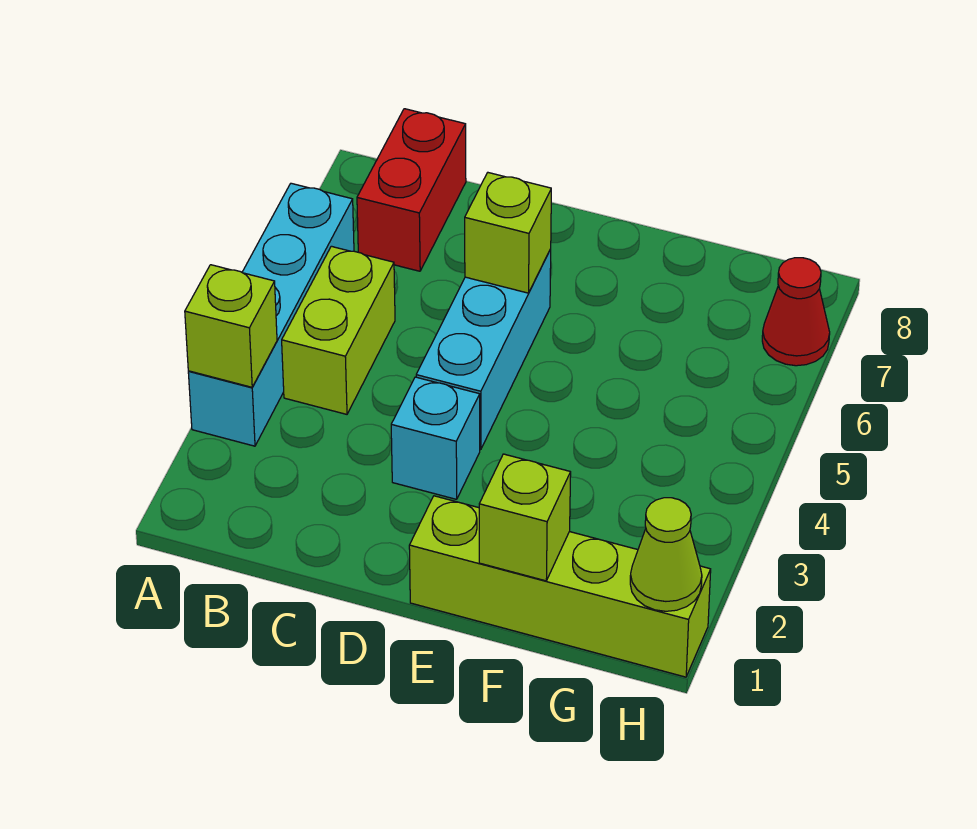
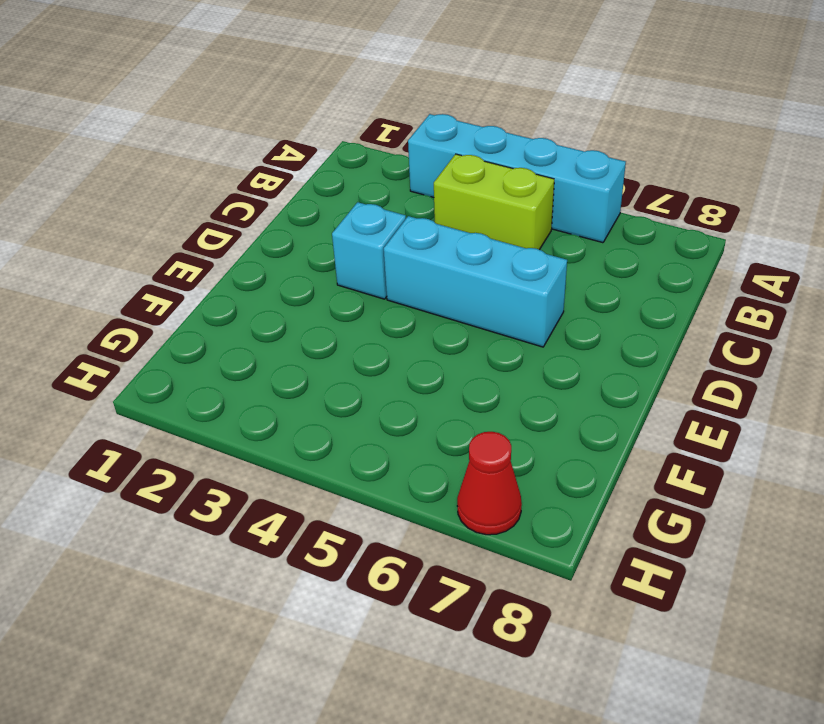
none -> red 1x2 brick [357,109,466,271]
none -> lime 1x4 brick [409,496,711,677]

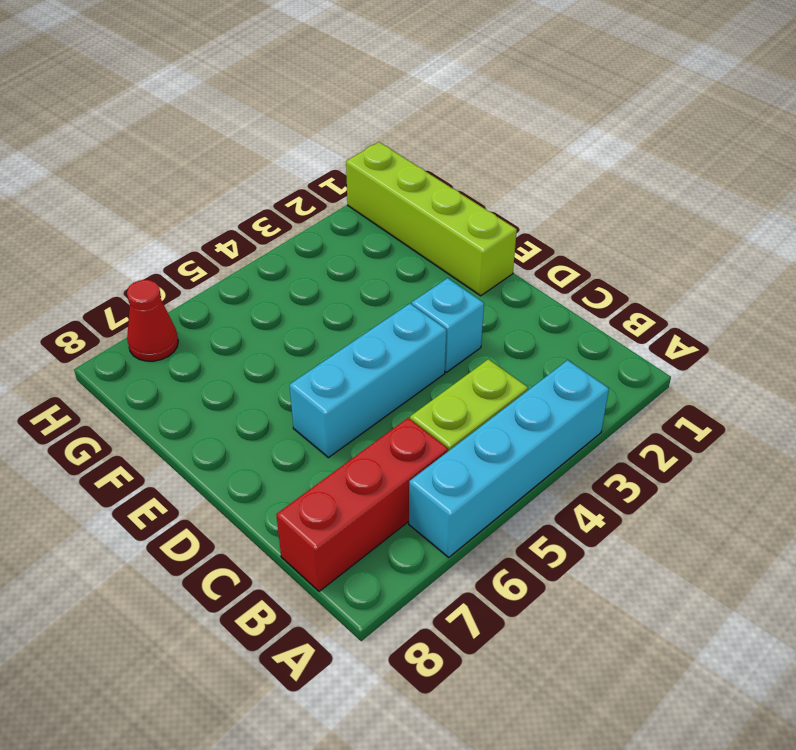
red 1x3 brick [276,418,448,591] -> red 1x2 brick [357,109,466,271]
none -> lime 1x1 brick [185,265,277,387]
none -> lime 1x1 brick [465,173,551,293]

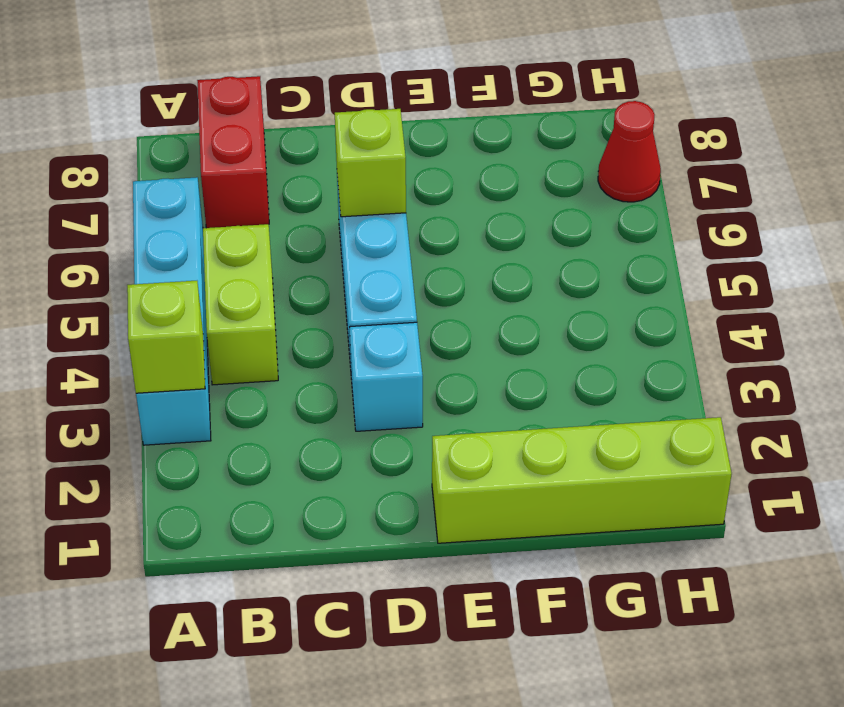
none -> lime 1x1 brick [479,454,571,581]
none -> lime 1x1 cone [630,498,702,611]

